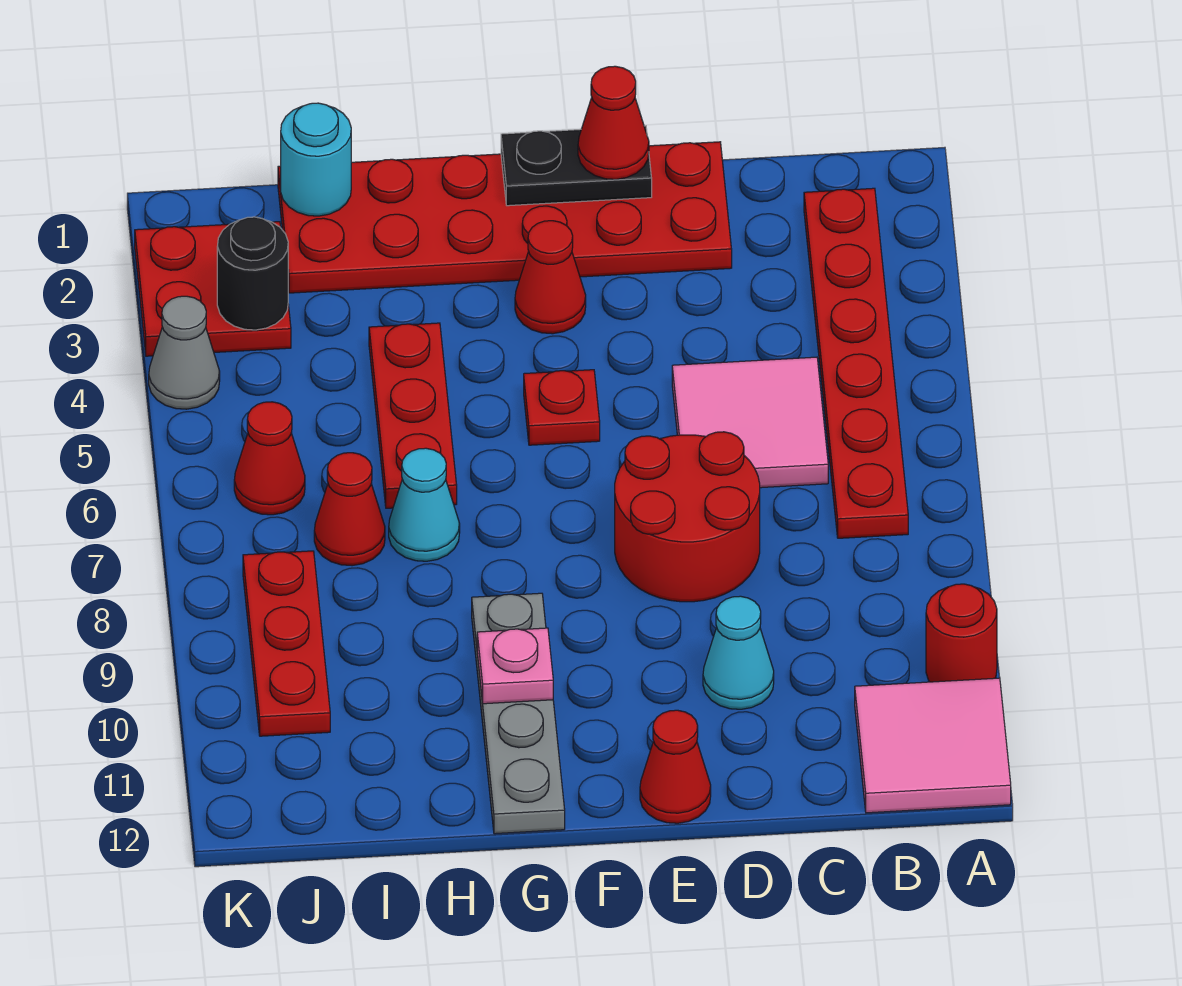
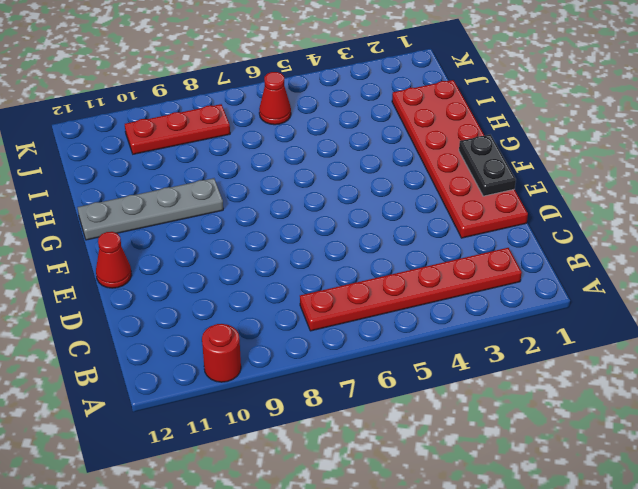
none -> pink 2x2 tile [855,678,1011,813]
none -> pink 2x2 tile [672,357,828,488]
none -> red 2x2 round brick [615,432,760,602]

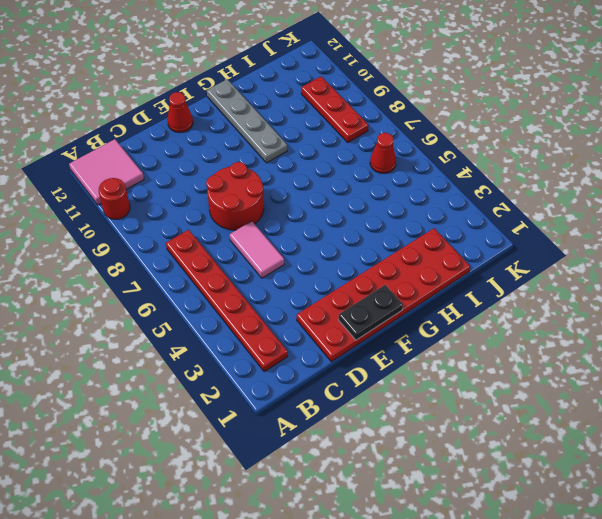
pink 1x2 tile [230,221,284,278] -> pink 2x2 tile [672,357,828,488]
none -> cyan 1x1 cone [703,596,774,709]
none -> red 1x1 cone [515,221,586,334]
none -> red 1x1 plate [524,370,600,445]

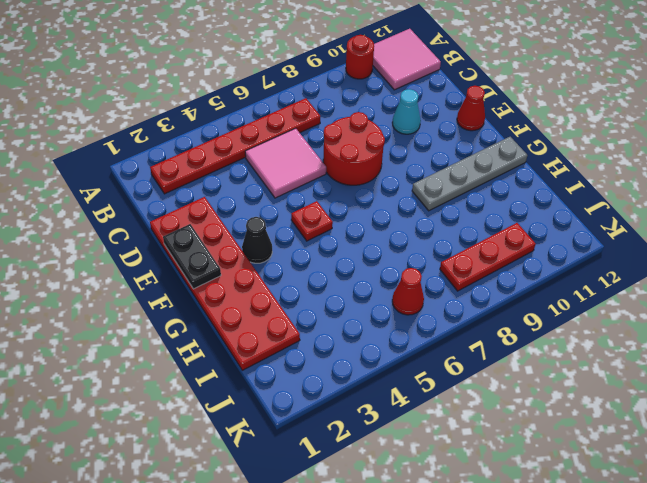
black 1x1 cone [242,217,272,263] -> red 1x1 cone [515,221,586,334]
none -> red 1x3 plate [369,323,457,508]
none -> cyan 1x1 cone [389,448,460,561]
none -> red 1x1 cone [314,453,385,566]

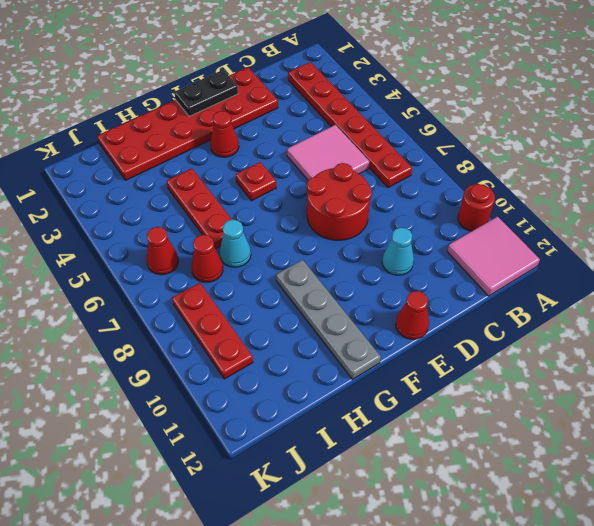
none -> red 2x2 plate [135,222,291,356]
none -> grey 1x1 cone [149,296,220,409]
none -> pink 1x1 plate [477,628,553,704]

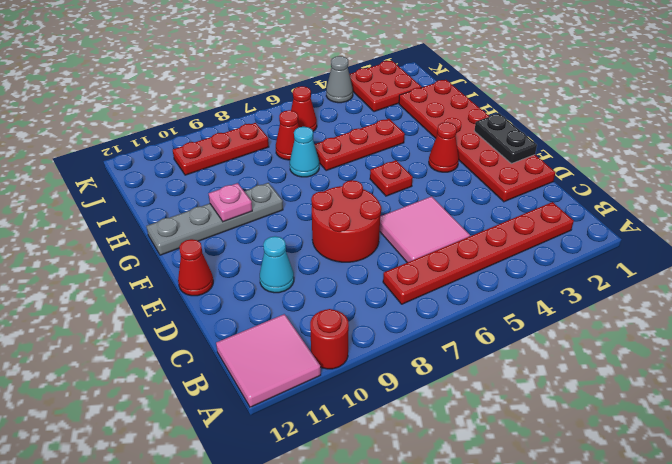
none -> cyan 1x1 round brick [281,103,351,216]
none -> black 1x1 round brick [217,217,288,330]
none -> red 1x1 cone [578,66,649,179]

